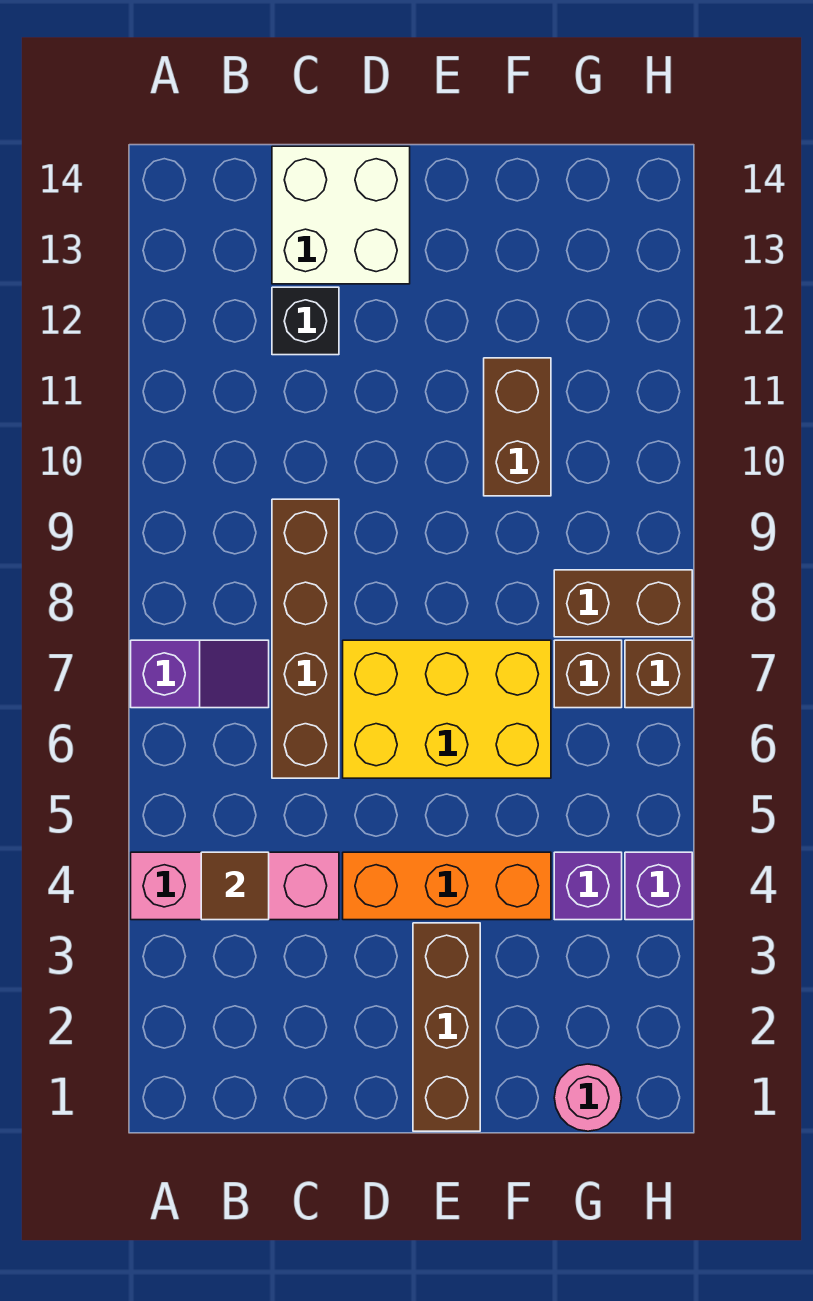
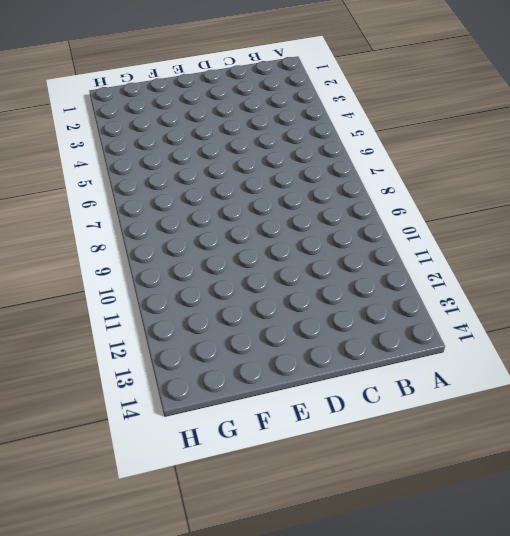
none -> pink 1x3 brick [131,852,339,920]
none -> purple 1x2 slope [131,640,269,708]
none -> brown 1x4 brick [272,499,339,778]

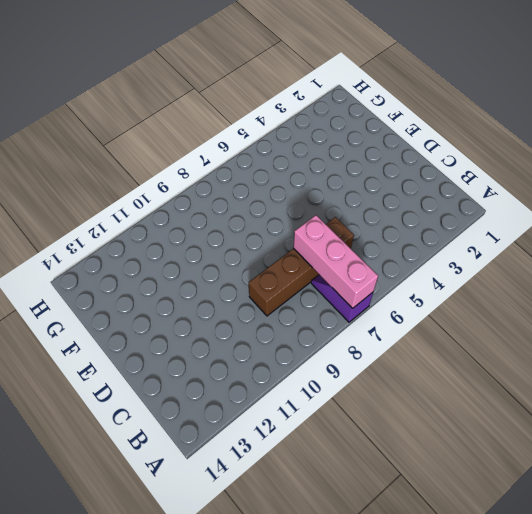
pink 1x3 brick [293,215,378,308] -> pink 1x3 brick moved to [131,852,339,920]
none -> black 1x1 brick [272,287,339,355]
none -> white 2x2 brick [272,146,410,284]
none -> orange 1x3 brick [343,852,551,920]

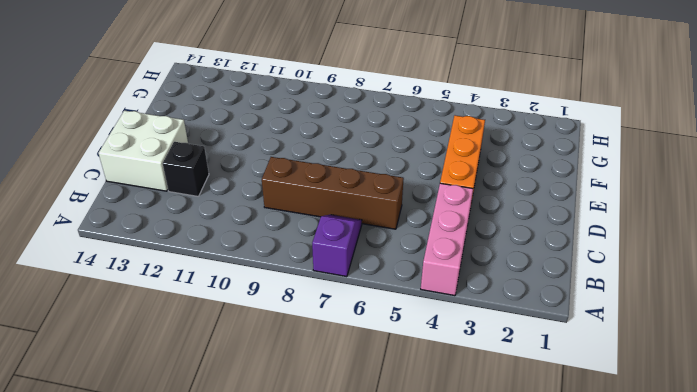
none -> yellow 2x3 brick [343,640,551,778]
none -> brown 1x3 brick [413,923,480,1131]
none -> brown 1x2 brick [484,358,551,496]

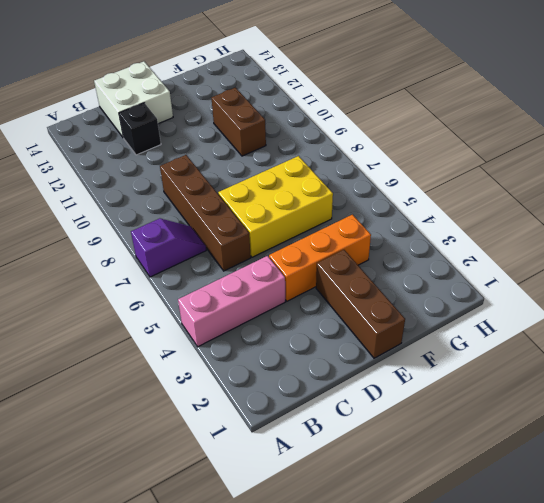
none -> pink 1x1 round brick [554,1064,622,1131]
none -> purple 1x1 brick [554,852,622,920]
none -> brown 1x1 brick [554,640,622,708]

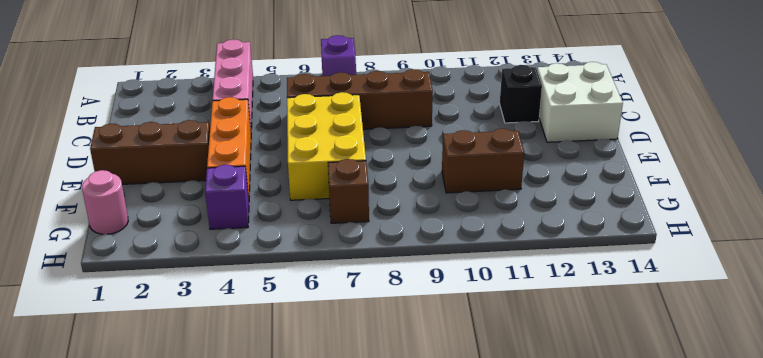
none -> brown 1x2 brick [554,570,692,637]
none -> purple 1x1 brick [625,852,692,920]
none -> brown 1x1 brick [625,640,692,708]

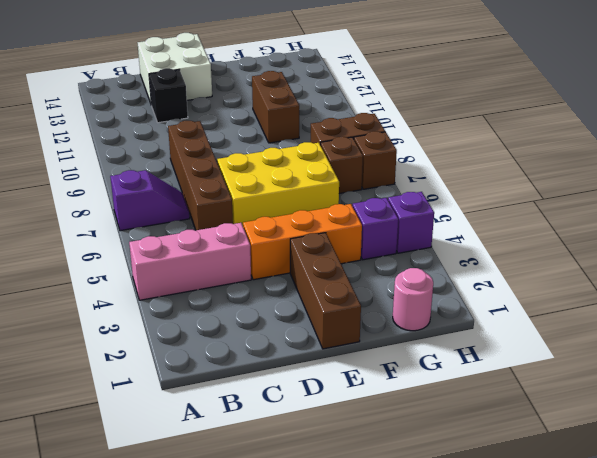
none -> brown 1x1 tile [201,852,269,920]

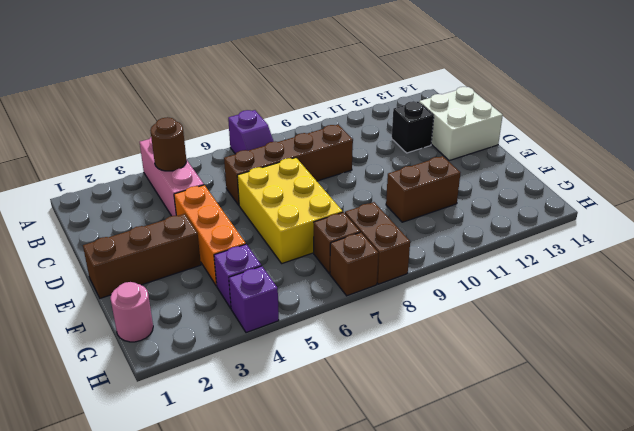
brown 1x1 round brick [150,117,186,171] -> brown 1x1 tile [201,852,269,920]

